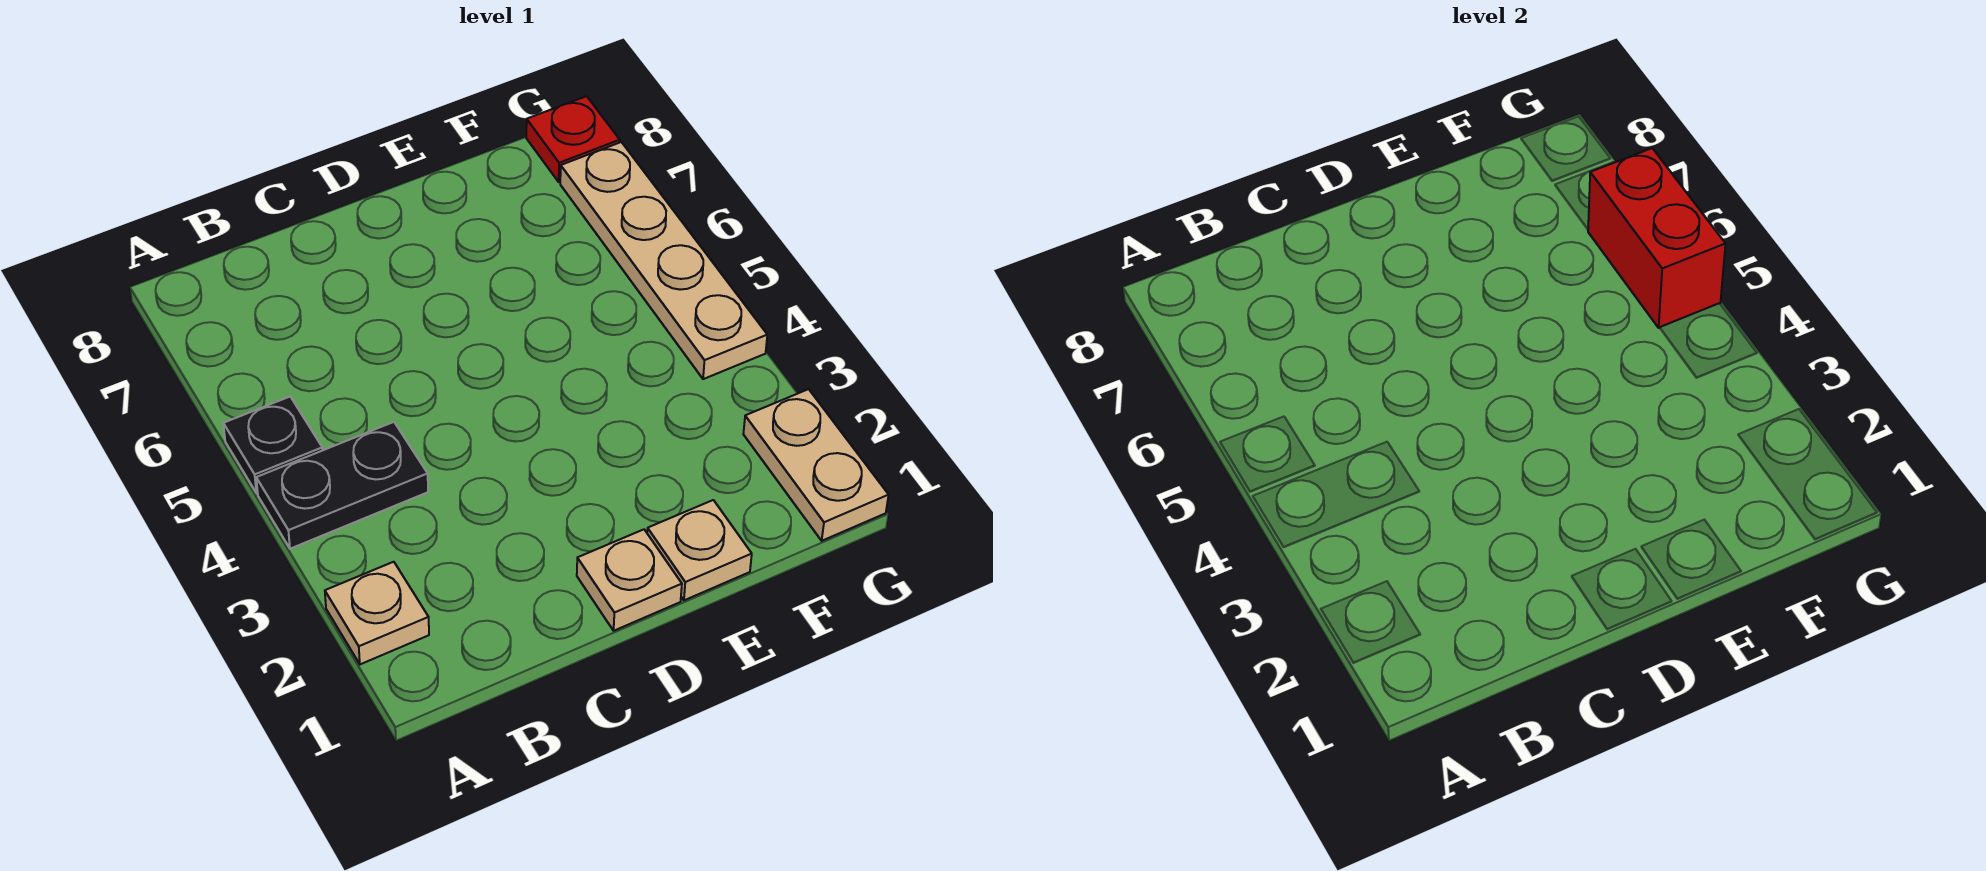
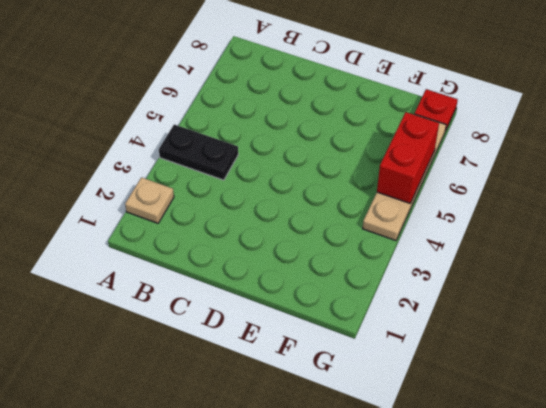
none -> black 1x1 plate [223,397,323,493]
none -> tan 1x1 plate [577,529,682,631]

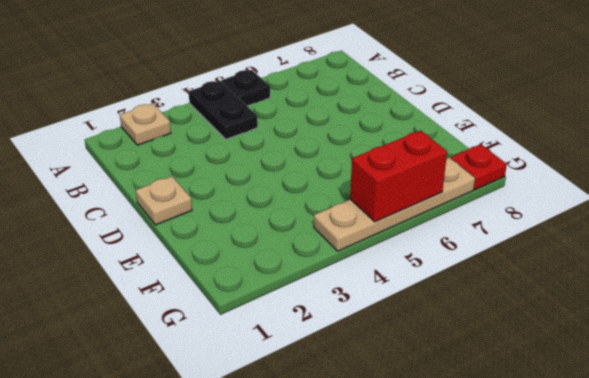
none -> tan 1x1 plate [647,500,752,600]
none -> tan 1x2 plate [743,389,889,541]

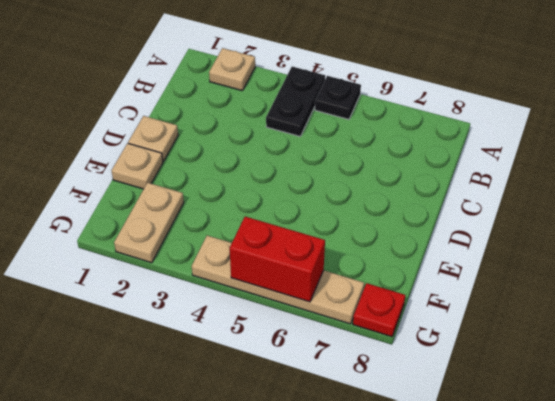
tan 1x2 plate [114,183,184,263] -> tan 1x2 plate turned to [743,389,889,541]

